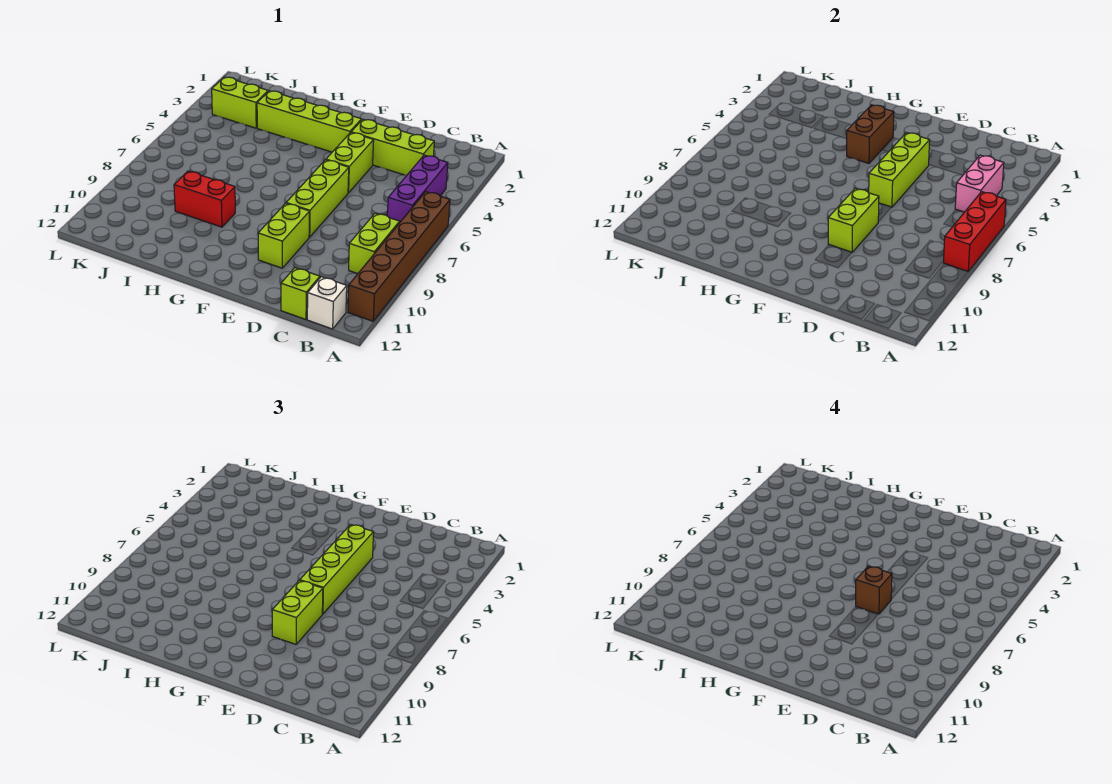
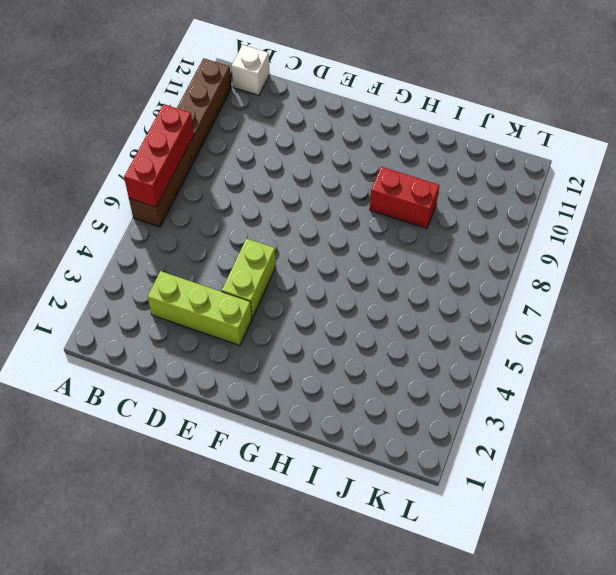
none -> purple 1x3 brick [387,155,448,222]
none -> lime 1x2 brick [349,213,400,274]
none -> lime 1x1 brick [281,268,320,319]

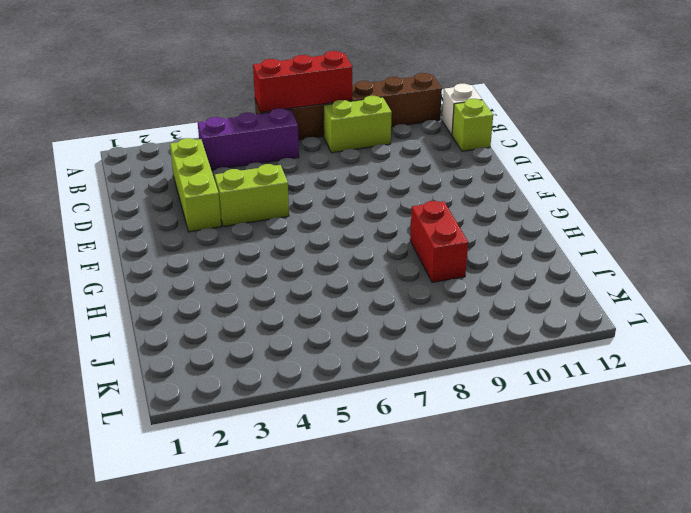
none -> lime 1x3 brick [286,160,349,237]
none -> lime 1x2 brick [258,203,309,268]
none -> lime 1x4 brick [257,91,362,152]

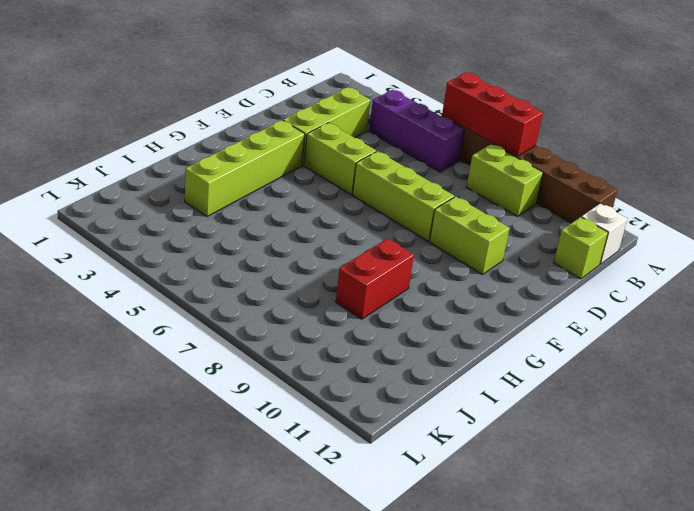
none -> lime 1x2 brick [212,77,268,128]
none -> pink 1x2 brick [955,155,1004,212]
none -> lime 1x3 brick [869,133,930,207]

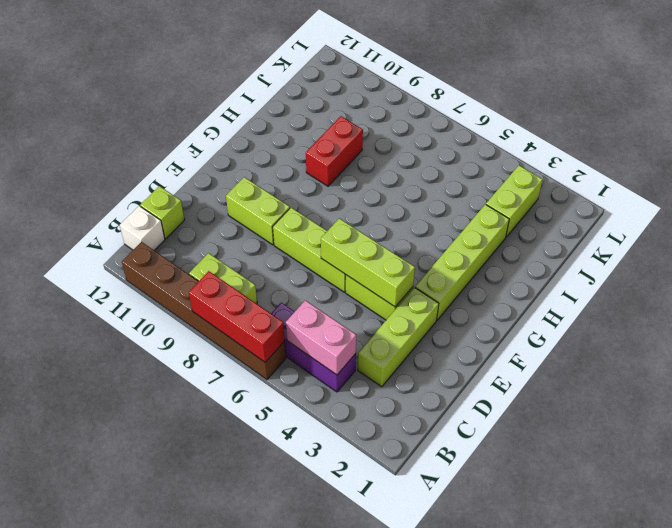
none -> lime 1x2 brick [828,189,879,252]
none -> brown 1x2 brick [847,105,894,163]
none -> lime 1x4 brick [300,525,374,614]

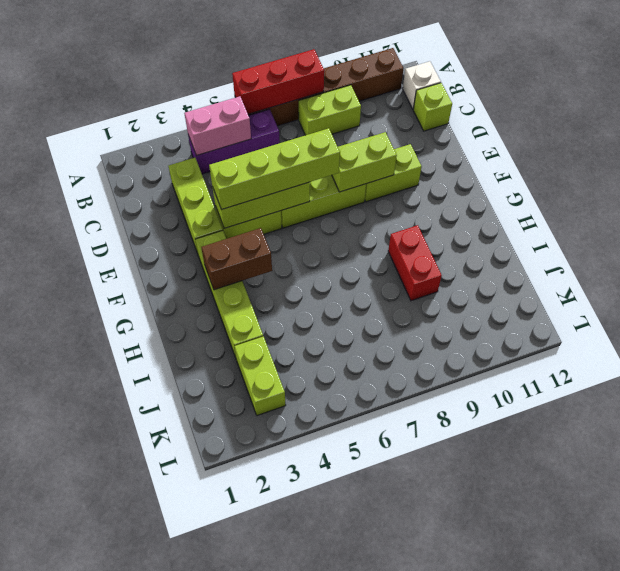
none -> lime 1x2 brick [272,580,323,644]
none -> brown 1x1 brick [856,566,892,614]

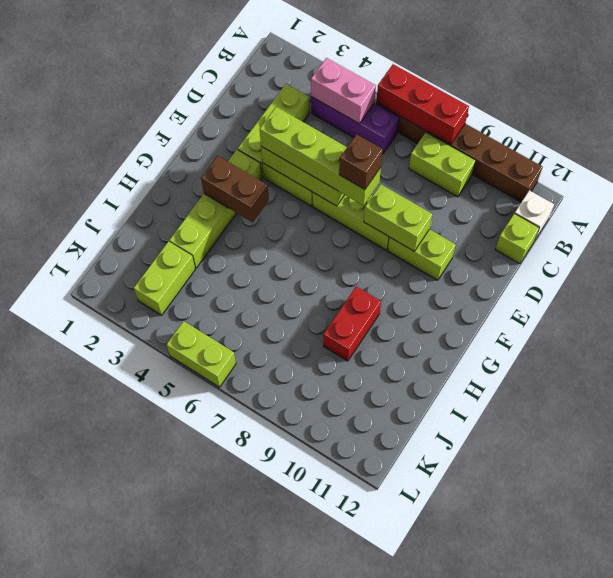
lime 1x2 brick [166,321,236,387] -> lime 1x2 brick moved to [272,580,323,644]

